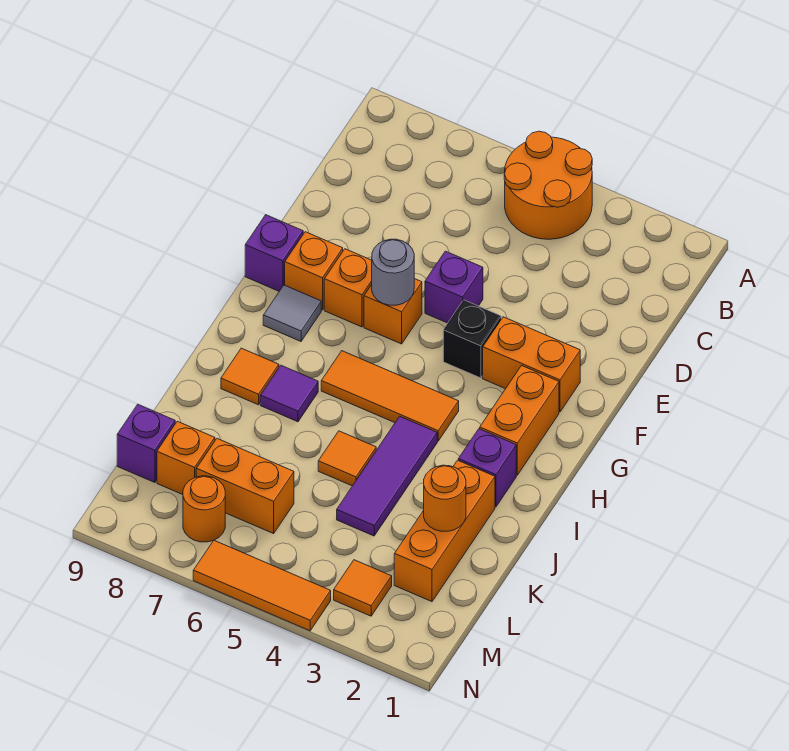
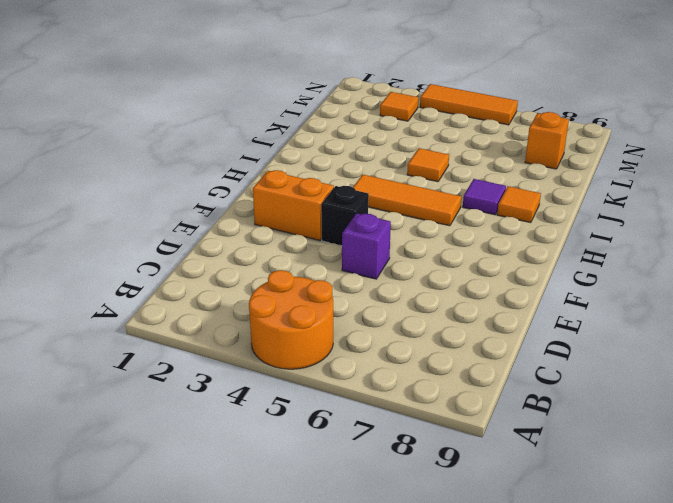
none -> orange 1x1 brick [364,279,422,344]
none -> orange 1x1 brick [324,249,372,327]
none -> orange 1x1 brick [285,232,343,310]

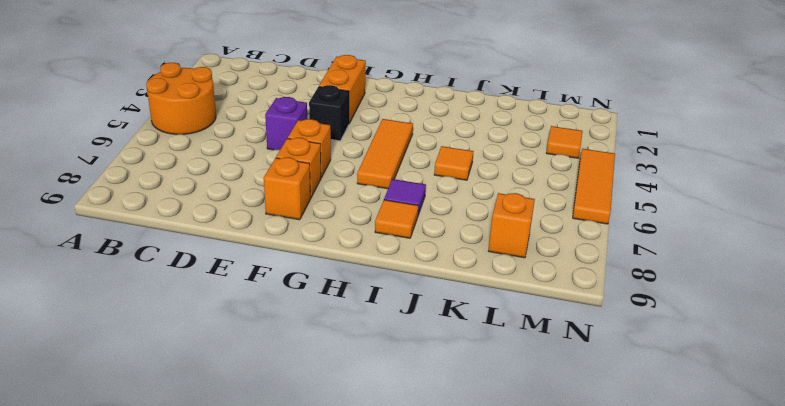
none -> purple 1x1 brick [245,215,303,291]
none -> orange 1x2 brick [480,366,559,475]
none -> grey 1x1 tile [263,285,321,341]

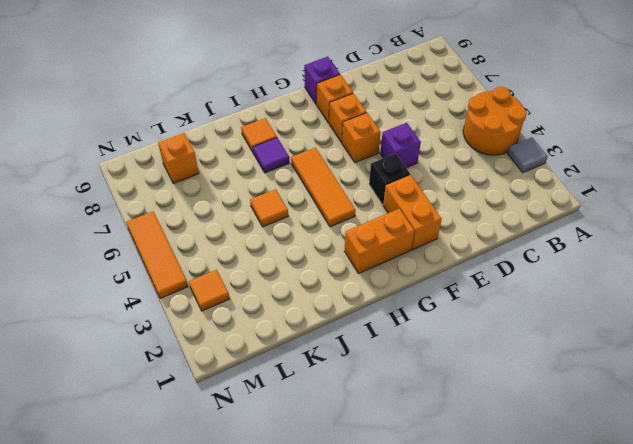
grey 1x1 tile [507,137,548,173] -> grey 1x1 tile moved to [263,285,321,341]
none -> purple 1x1 brick [458,429,516,507]
none -> purple 1x3 tile [337,416,437,536]
none -> orange 1x3 brick [394,460,495,602]

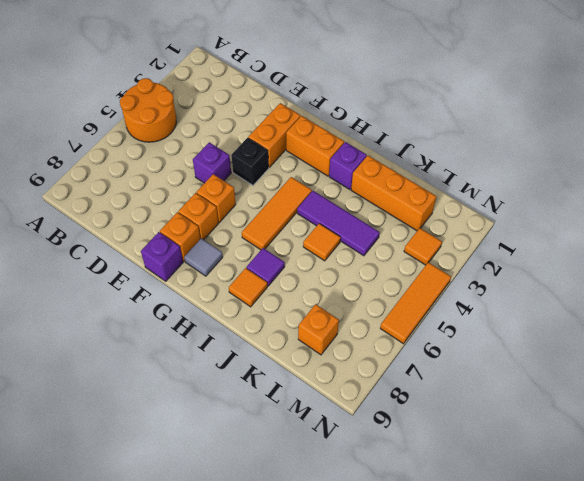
none -> orange 1x2 brick [196,439,294,534]
none -> purple 1x1 brick [117,404,175,483]
none -> orange 1x1 round brick [183,476,225,542]

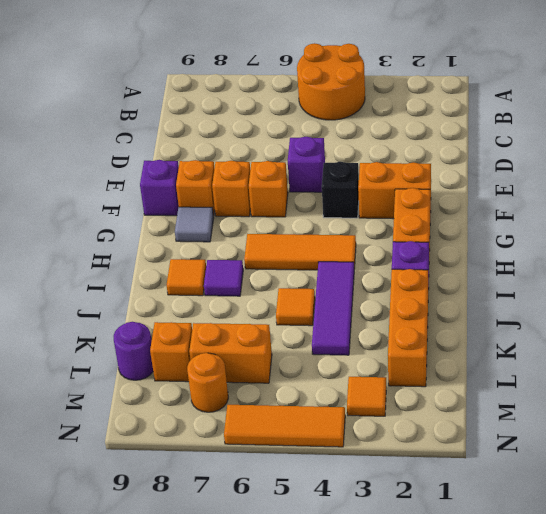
purple 1x1 round brick [114,322,153,380] -> purple 1x1 brick [117,404,175,483]
none -> grey 1x1 round brick [372,239,414,305]
none -> orange 1x1 round brick [424,465,466,531]

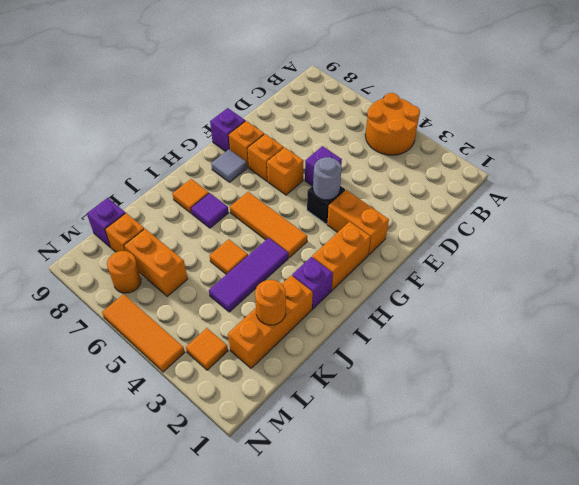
grey 1x1 round brick [313,157,341,200] -> grey 1x1 round brick moved to [372,239,414,305]

